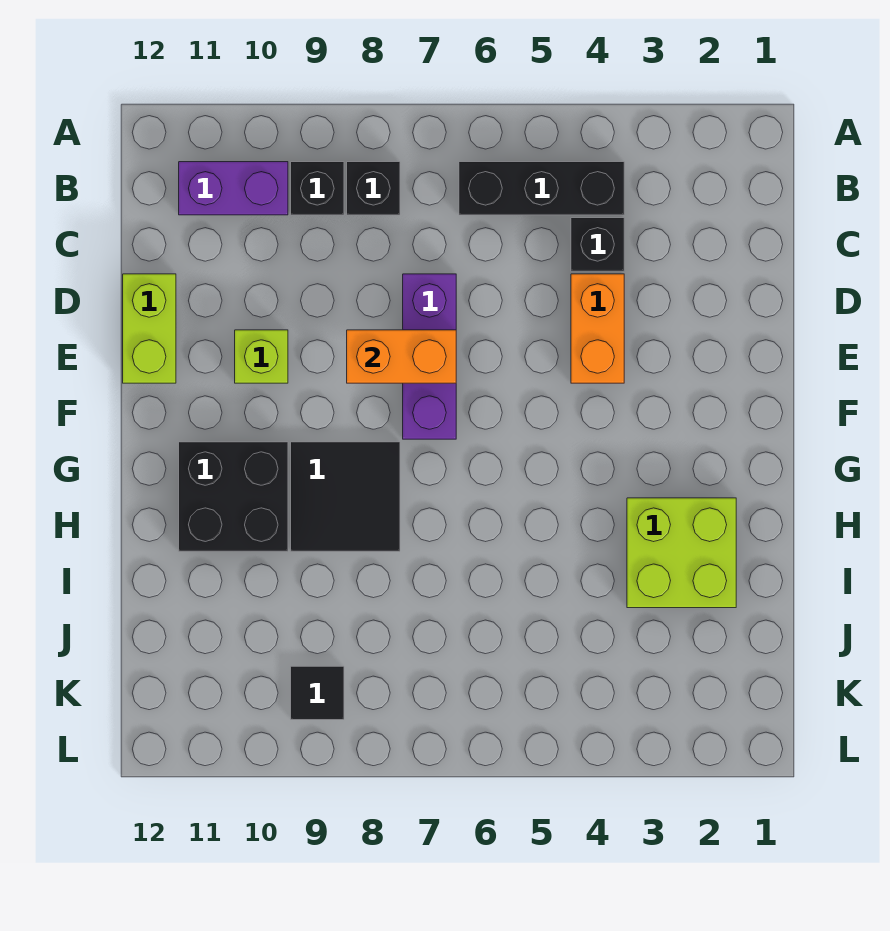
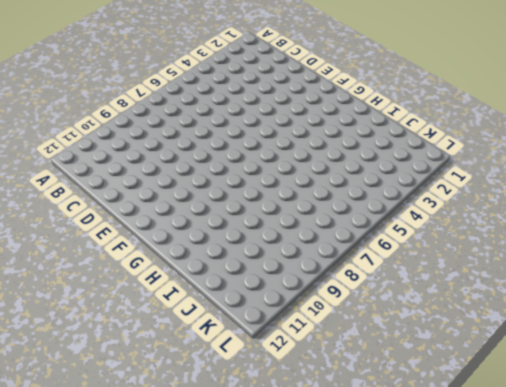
none -> black 1x3 brick [459,162,624,215]
none -> black 1x1 brick [347,162,400,215]
none -> black 1x1 brick [291,162,344,215]

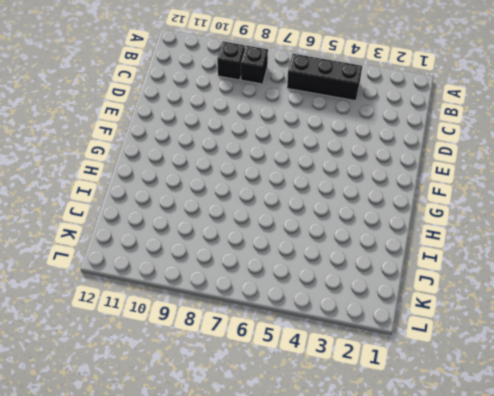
none -> purple 1x2 brick [179,162,288,215]
none -> black 1x1 brick [571,218,624,271]
none -> orange 1x2 brick [571,274,624,383]

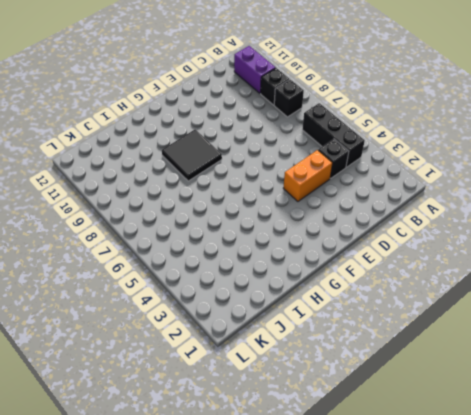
none -> purple 1x3 brick [403,274,456,439]
none -> lime 1x2 brick [123,274,176,383]
none -> lime 1x1 brick [235,330,288,383]

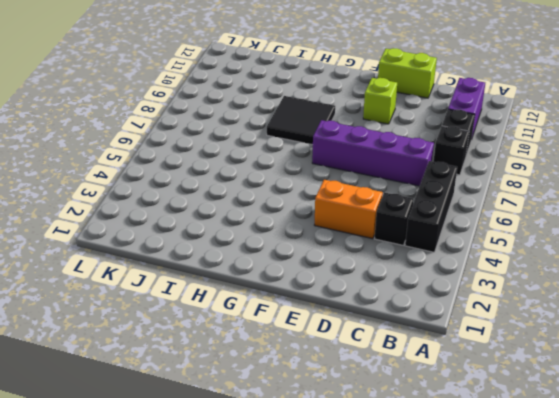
purple 1x4 brick [312,120,434,186] -> purple 1x3 brick [403,274,456,439]
none -> black 2x2 brick [179,442,288,551]
none -> lime 2x2 brick [627,498,736,608]
none -> black 1x1 tile [291,666,344,720]

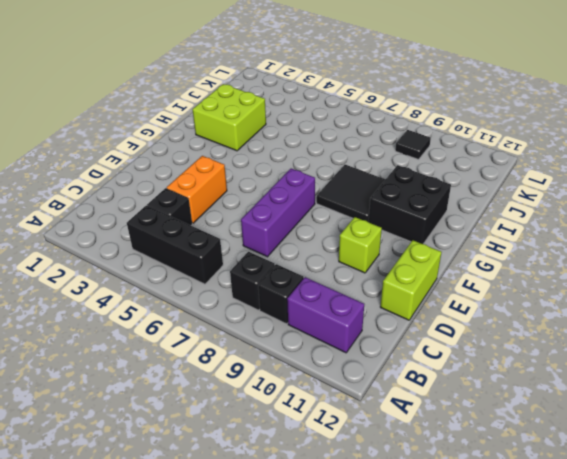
none -> orange 1x2 brick [347,330,456,383]

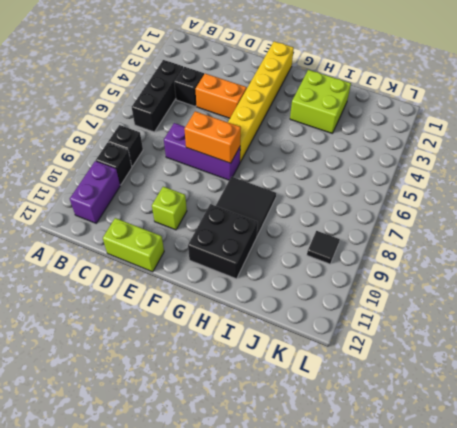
orange 1x2 brick [184,111,241,163] -> orange 1x2 brick turned to [347,330,456,383]
yellow 1x6 brick [228,41,294,162] -> none

